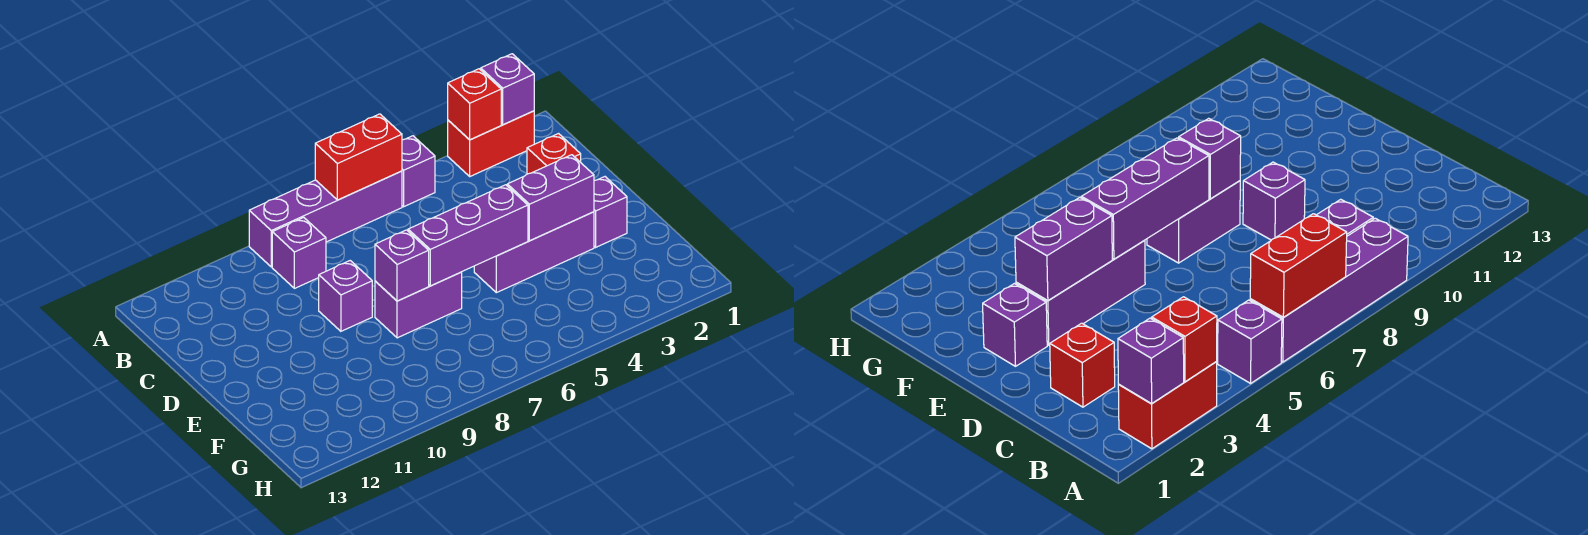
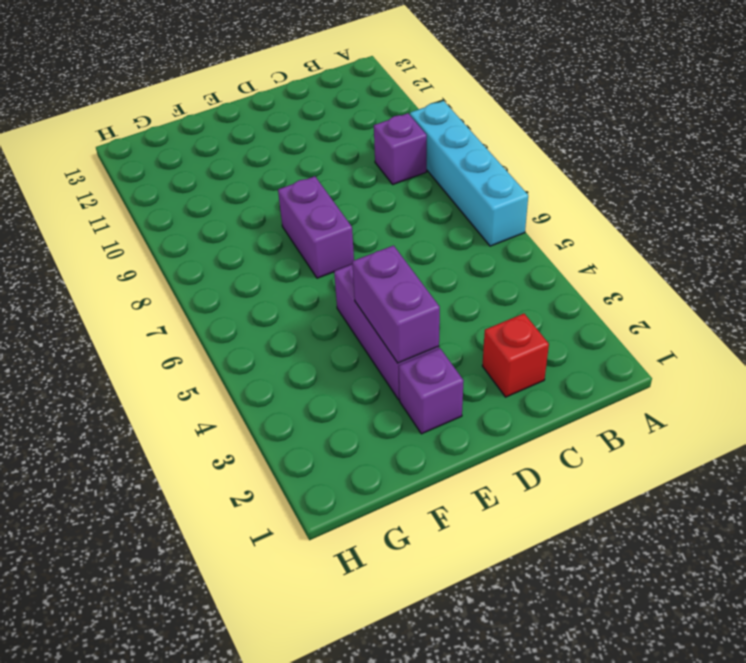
cyan 1x4 brick [410,101,528,246] -> purple 1x4 brick [249,171,402,267]
none -> red 1x2 brick [448,111,534,176]
none -> purple 1x1 brick [402,136,435,207]
none -> purple 1x1 brick [319,261,372,331]

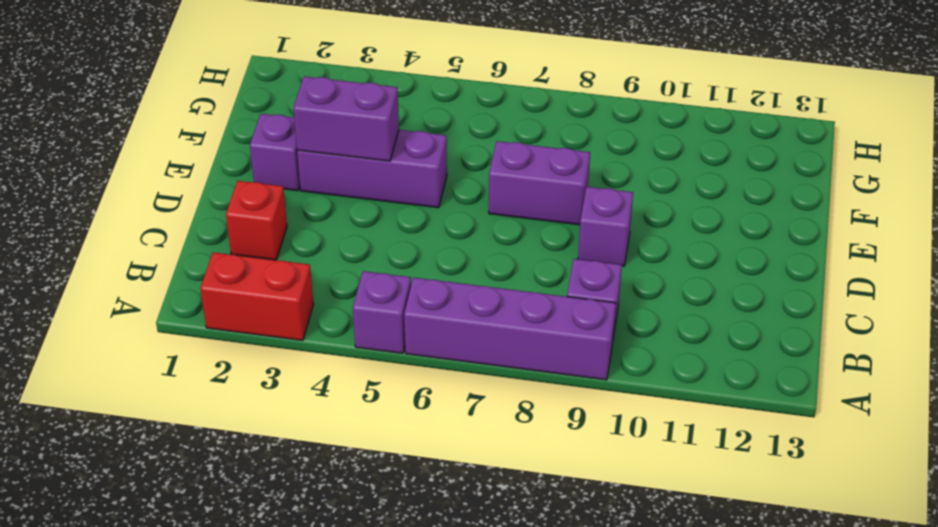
none -> purple 1x1 brick [481,54,534,125]
none -> red 1x1 brick [448,69,501,140]
none -> red 1x2 brick [315,114,402,200]

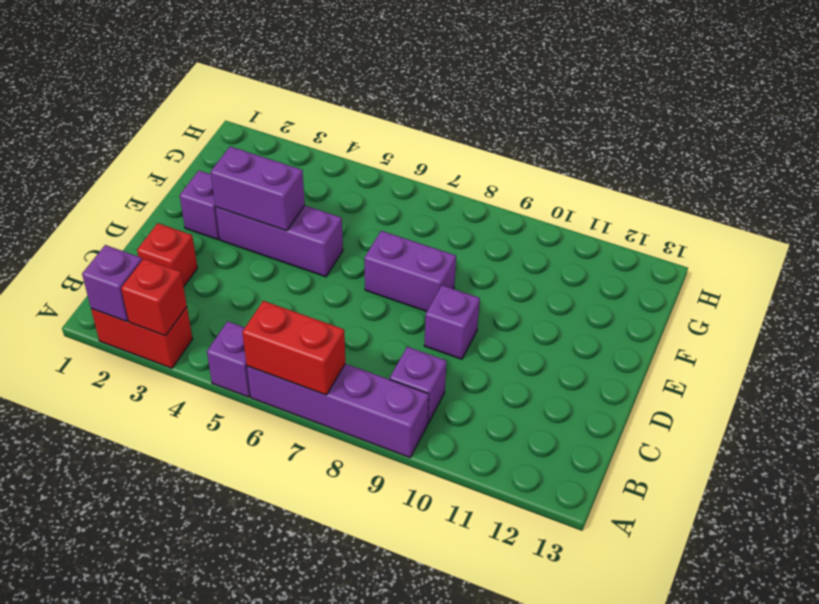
none -> purple 1x3 brick [408,185,528,286]
none -> purple 1x1 brick [375,230,429,301]

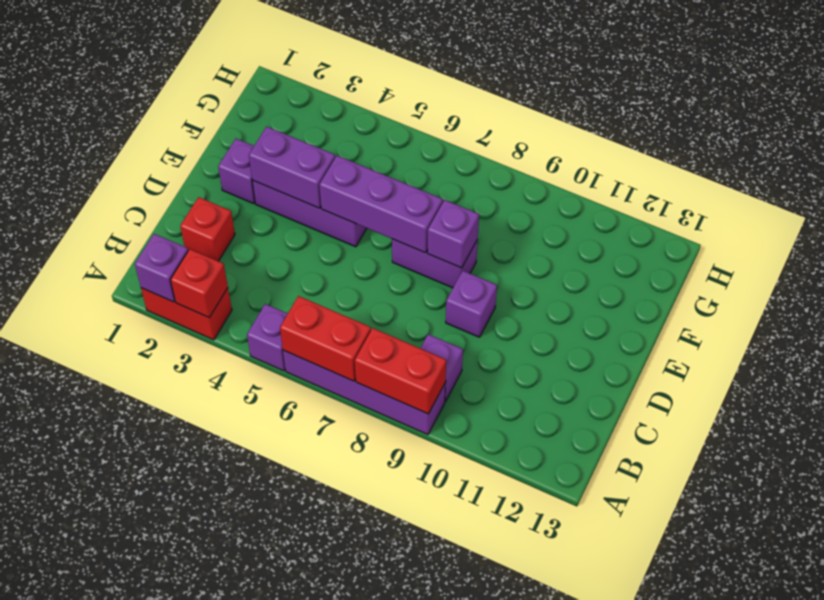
red 1x2 brick [355,328,446,414] -> none

